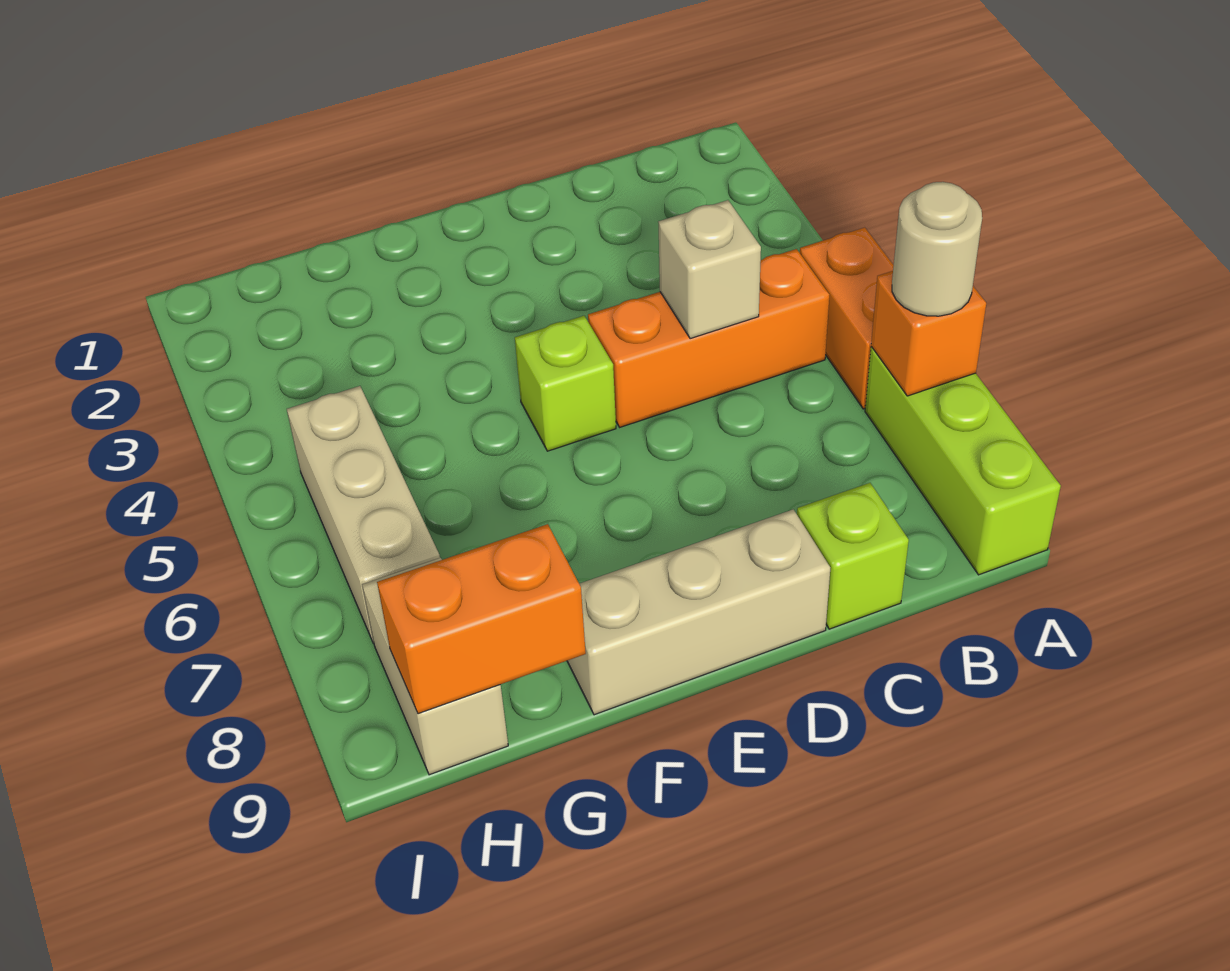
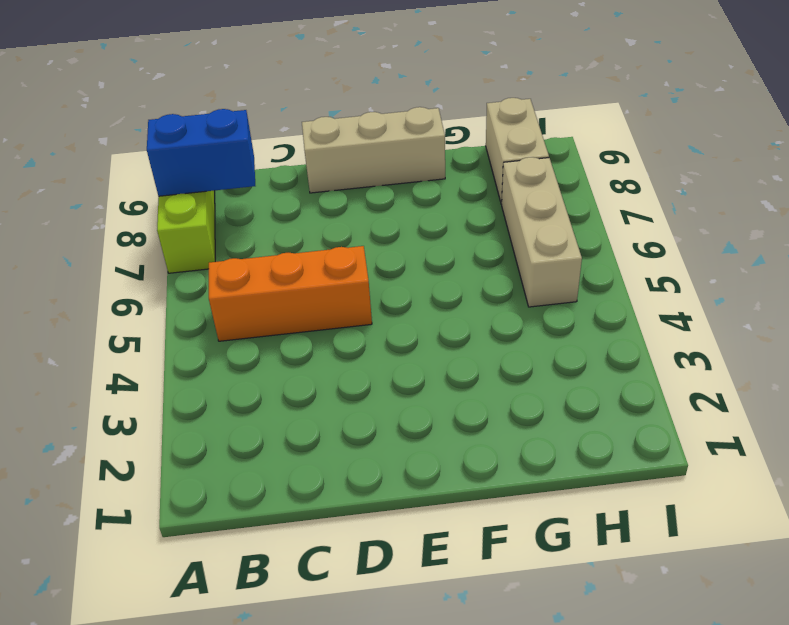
blue 1x2 brick [147,109,255,196] -> none
none -> orange 1x2 brick [800,228,894,409]
none -> lime 1x1 brick [797,483,909,629]
none -> lime 1x1 brick [515,316,616,451]

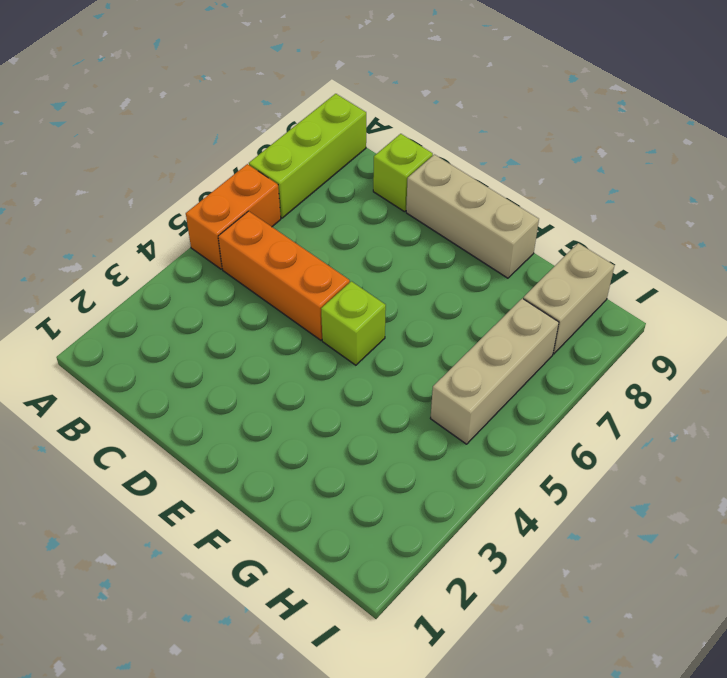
none -> orange 1x1 brick [871,271,986,396]
none -> tan 1x1 brick [658,200,761,339]
none -> orange 1x2 brick [377,524,586,714]

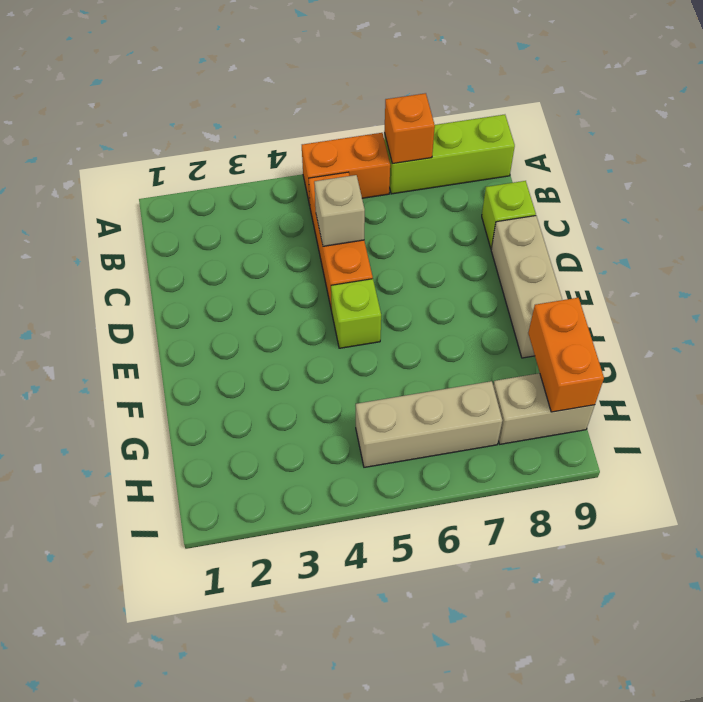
none -> tan 1x1 round brick [892,182,982,316]

